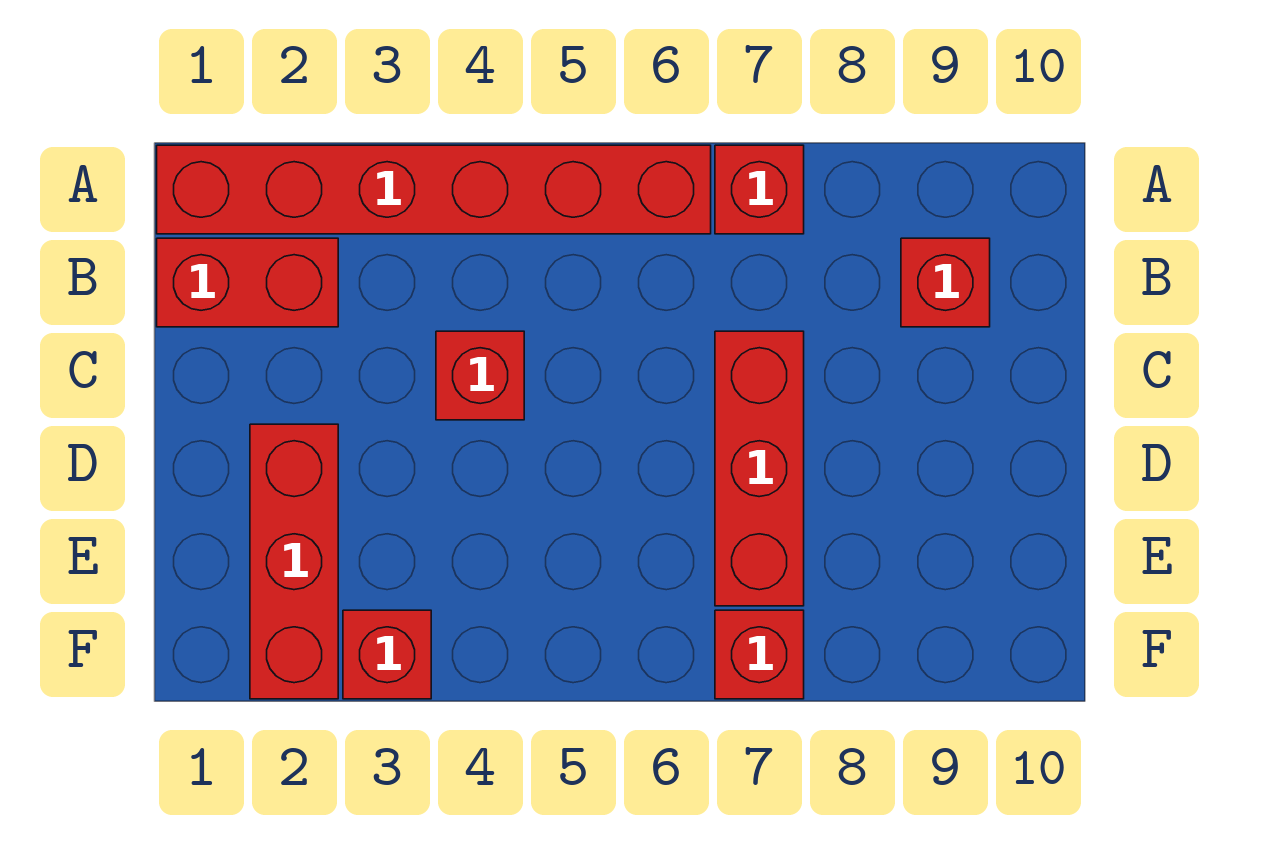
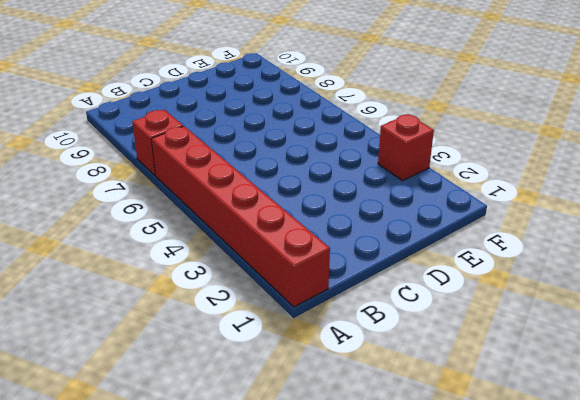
none -> red 1x2 brick [157,238,338,327]
none -> red 1x1 brick [901,238,990,327]

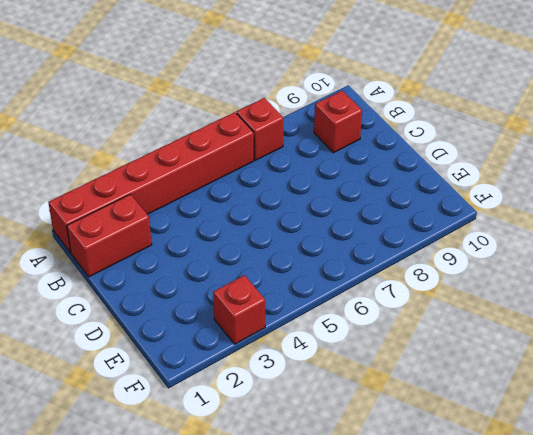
none -> red 1x1 brick [436,331,524,420]
none -> red 1x3 brick [715,331,804,606]

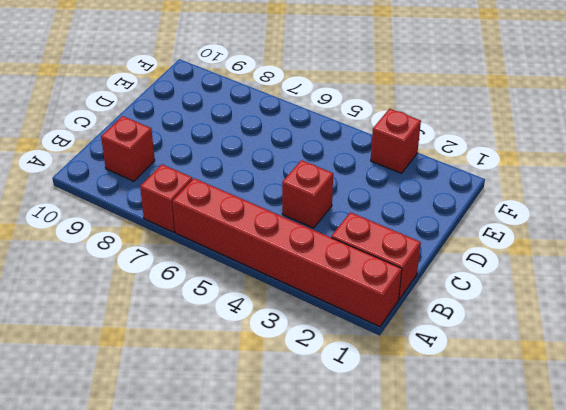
none -> red 1x3 brick [715,331,804,606]
none -> red 1x3 brick [250,424,338,699]

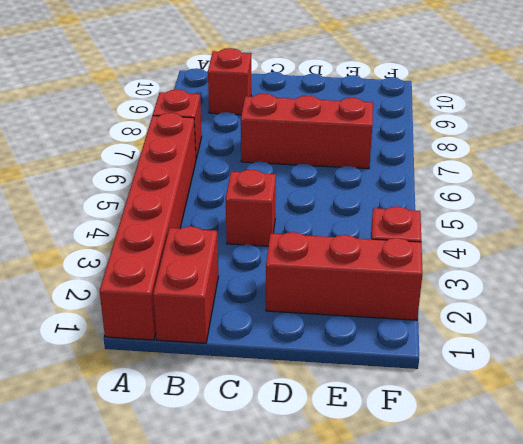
none -> red 1x1 brick [715,610,804,699]

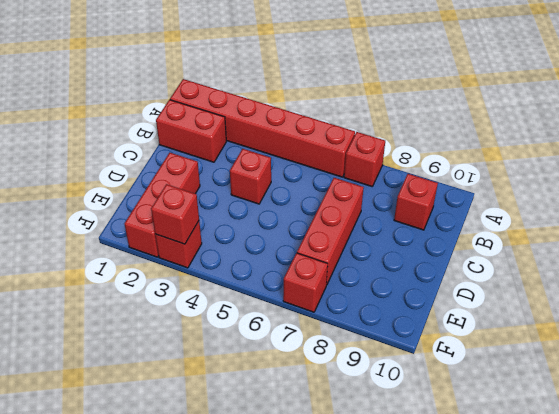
red 1x1 brick [151,184,199,244] -> none

